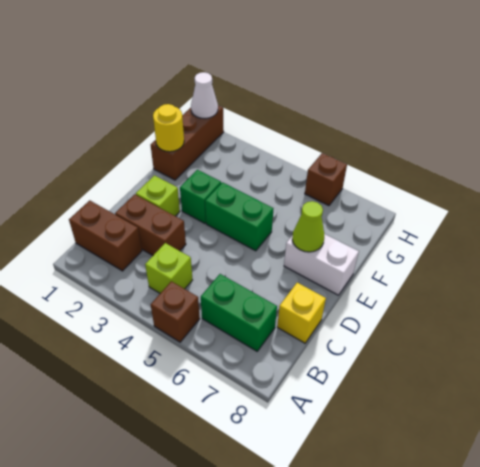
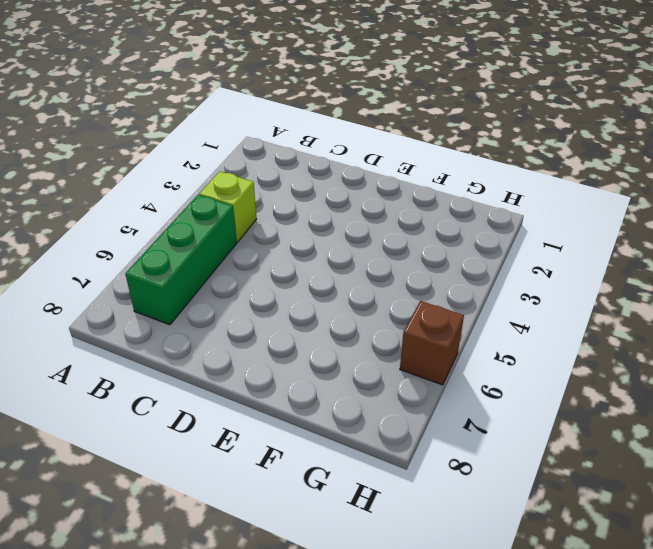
green 1x3 brick [125,195,237,325] -> green 1x2 brick [201,274,277,351]
none -> brown 1x1 brick [151,281,200,342]
none -> brown 1x2 brick [69,200,142,271]
none -> brown 1x2 brick [115,194,186,255]

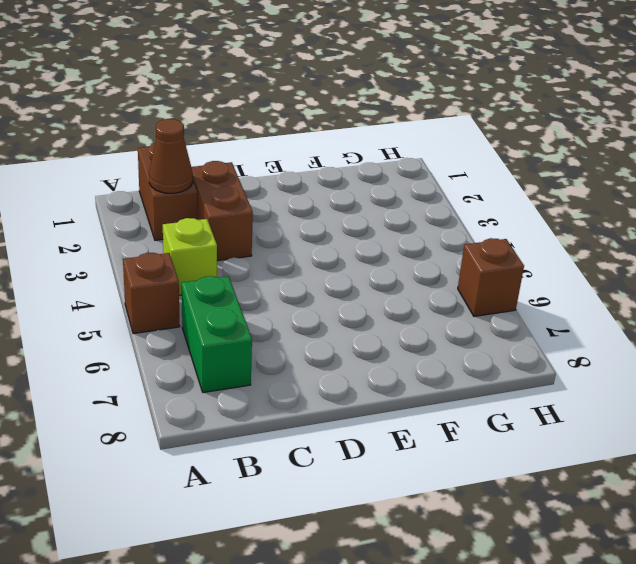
brown 1x1 cone [149,119,193,193] -> none
none -> yellow 1x1 brick [277,283,326,343]
none -> lime 1x1 brick [136,175,180,216]
none -> green 1x1 brick [180,170,221,223]

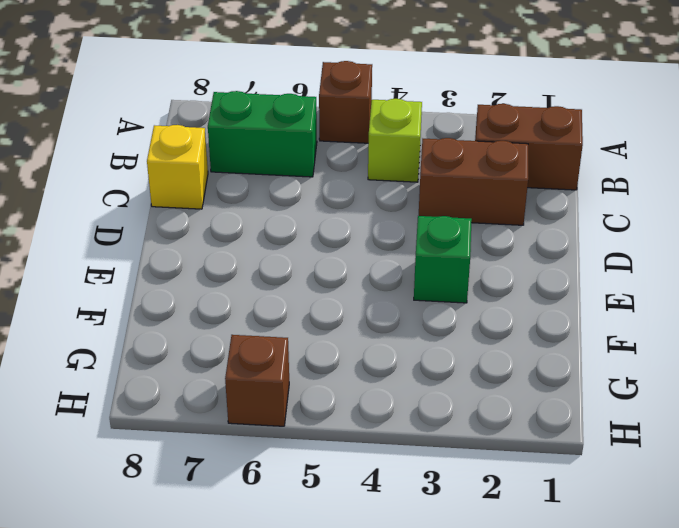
none -> lime 1x1 brick [136,175,180,216]
none -> green 1x2 brick [205,182,274,251]
none -> white 1x2 brick [284,234,359,295]

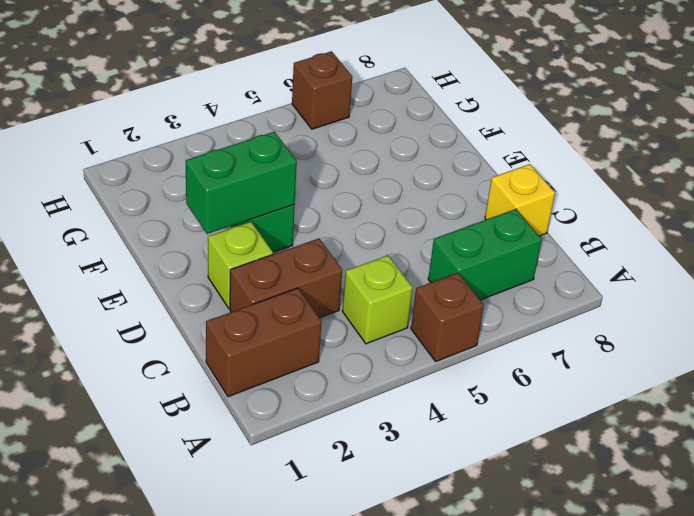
green 1x2 brick [186,132,297,234] -> green 1x2 brick moved to [205,182,274,251]
none -> white 1x2 brick [284,234,359,295]
none -> brown 1x3 brick [151,105,224,180]
none -> lime 1x1 cone [292,201,324,252]

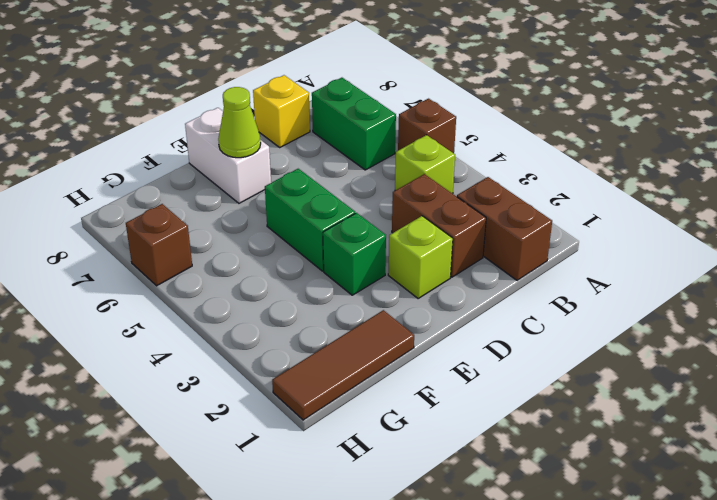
brown 1x3 tile [272,310,414,420] -> brown 1x3 brick [151,105,224,180]
none -> yellow 1x1 round brick [153,104,184,152]
none -> white 1x1 cone [191,72,218,119]

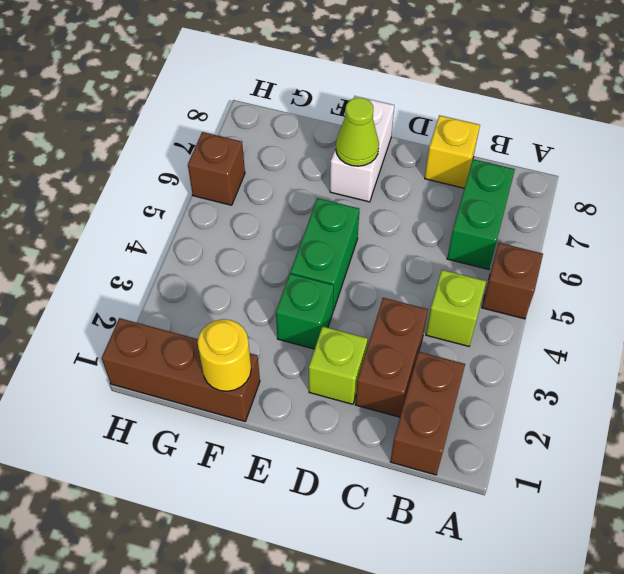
none -> white 1x1 cone [191,72,218,119]

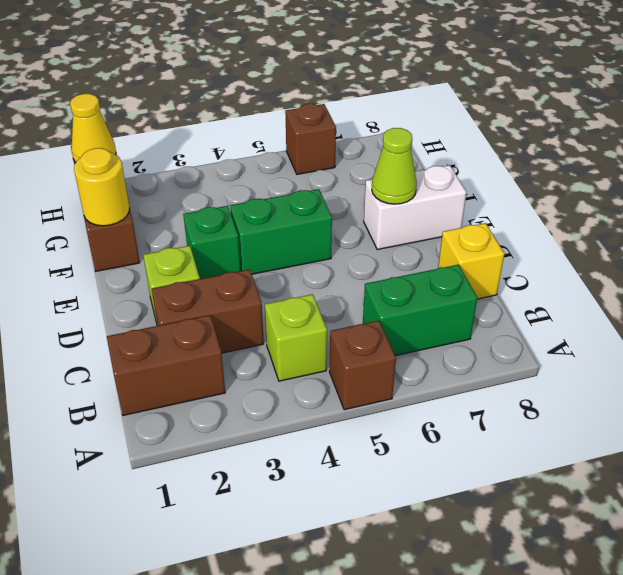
yellow 1x1 cone [70,94,116,162] -> white 1x1 cone [191,72,218,119]

